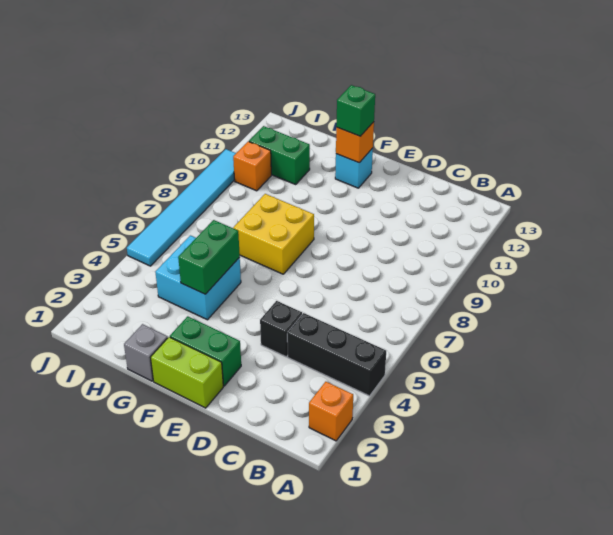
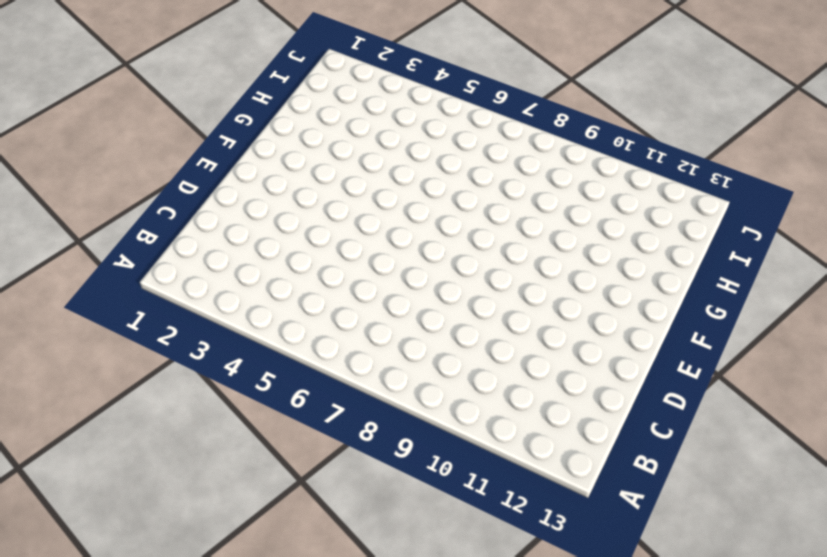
none -> orange 1x1 brick [309,382,353,441]
none -> black 1x3 brick [287,313,386,396]
none -> black 1x1 brick [260,301,302,357]

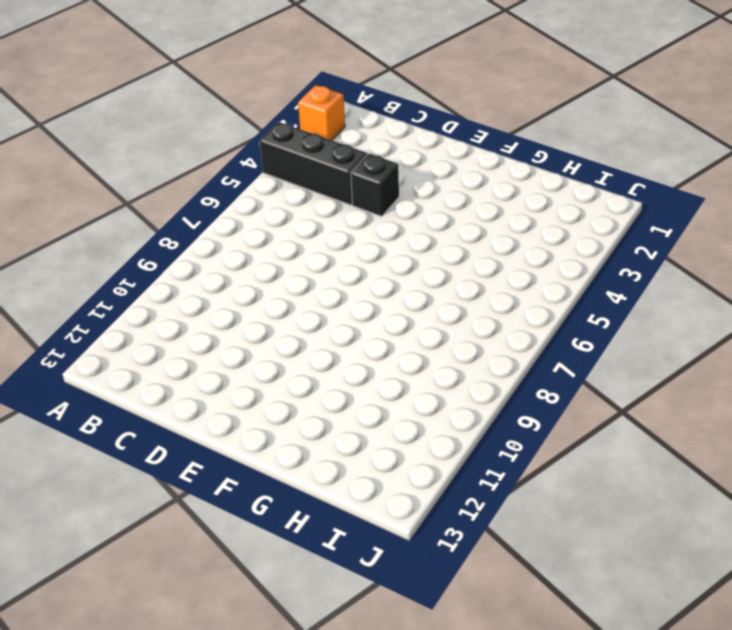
none -> lime 1x2 brick [150,337,223,408]
none -> green 1x2 brick [170,316,241,386]
none -> yellow 2x2 brick [233,194,314,274]

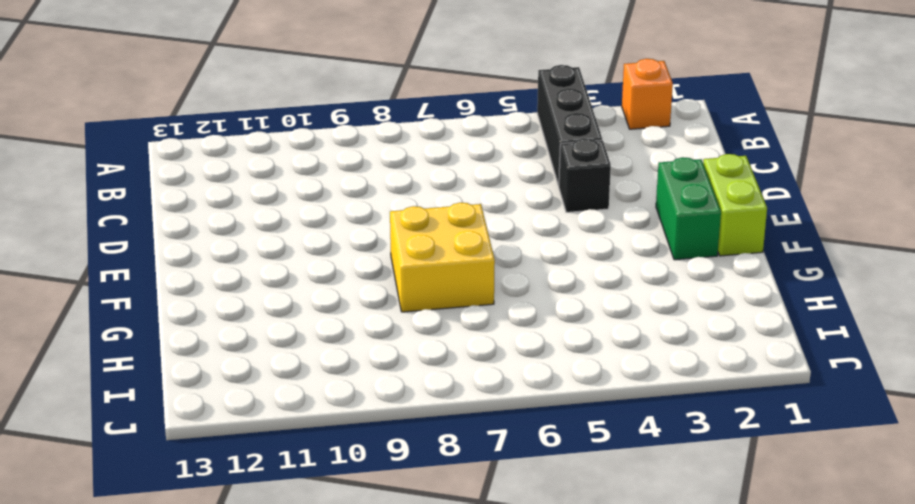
none -> cyan 1x1 brick [335,148,373,188]
none -> grey 1x1 brick [124,324,168,381]
none -> cyan 2x2 brick [155,235,241,320]

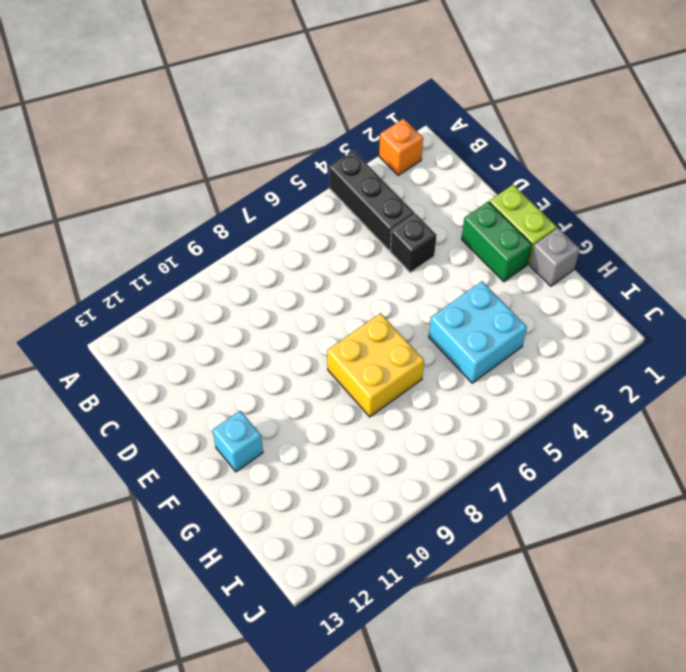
none -> green 1x2 brick [249,126,310,184]
none -> orange 1x1 brick [233,141,271,191]
none -> cyan 1x6 tile [127,149,236,266]

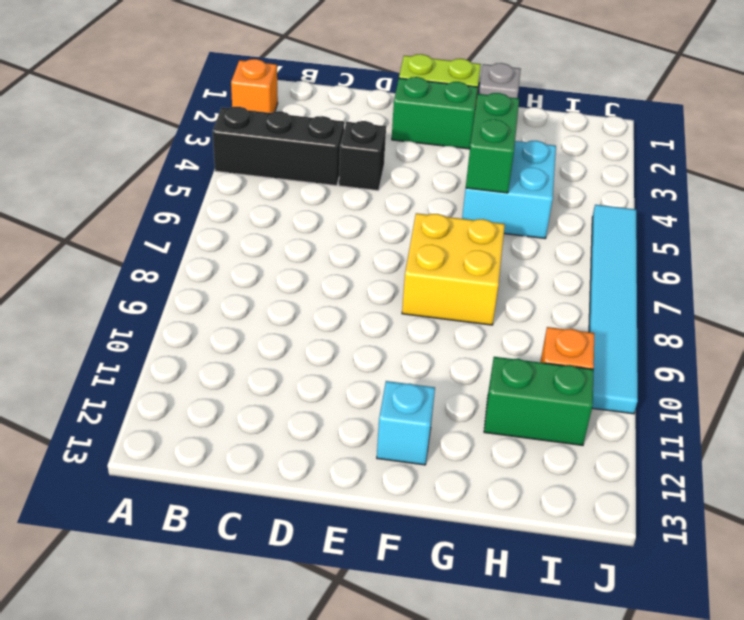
none -> orange 1x1 brick [336,122,374,163]
none -> green 1x1 brick [336,85,375,136]

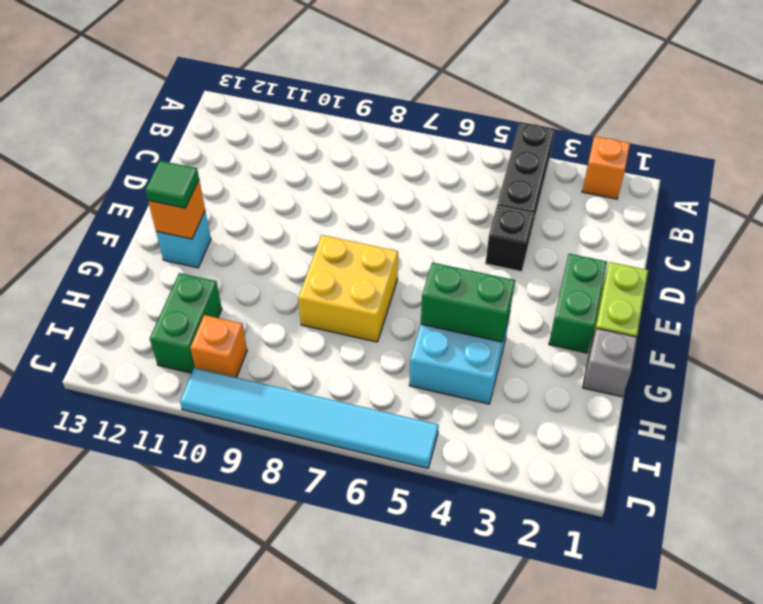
green 1x1 tile [145,161,199,208] -> green 1x1 brick [336,85,375,136]

